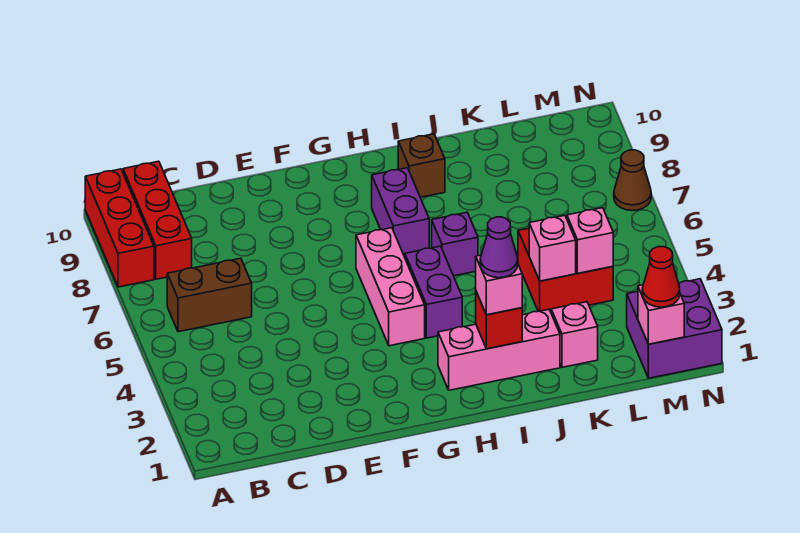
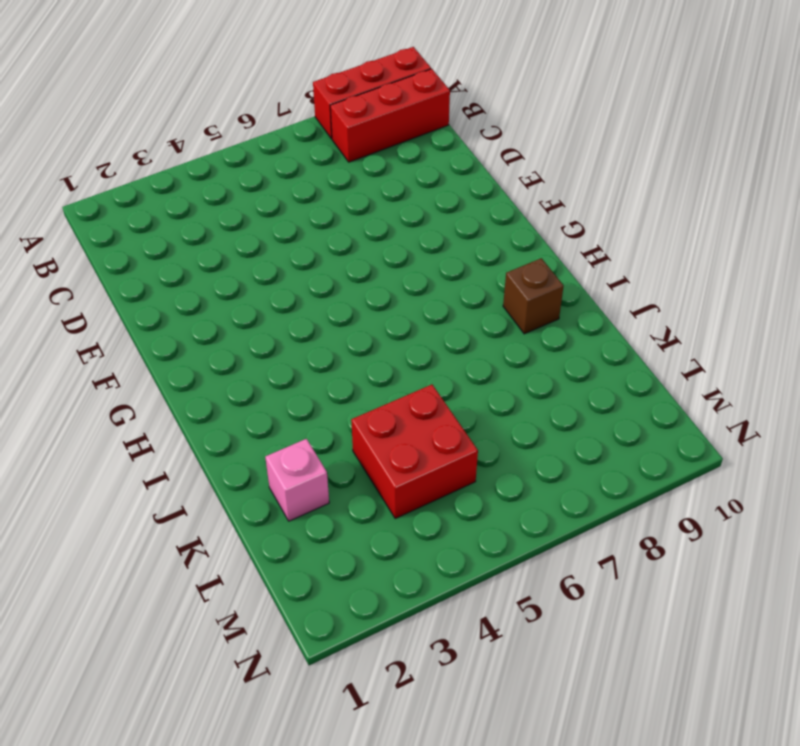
none -> brown 1x2 brick [167,258,252,332]
none -> pink 1x3 brick [356,228,425,346]
none -> pink 1x3 brick [438,310,560,390]

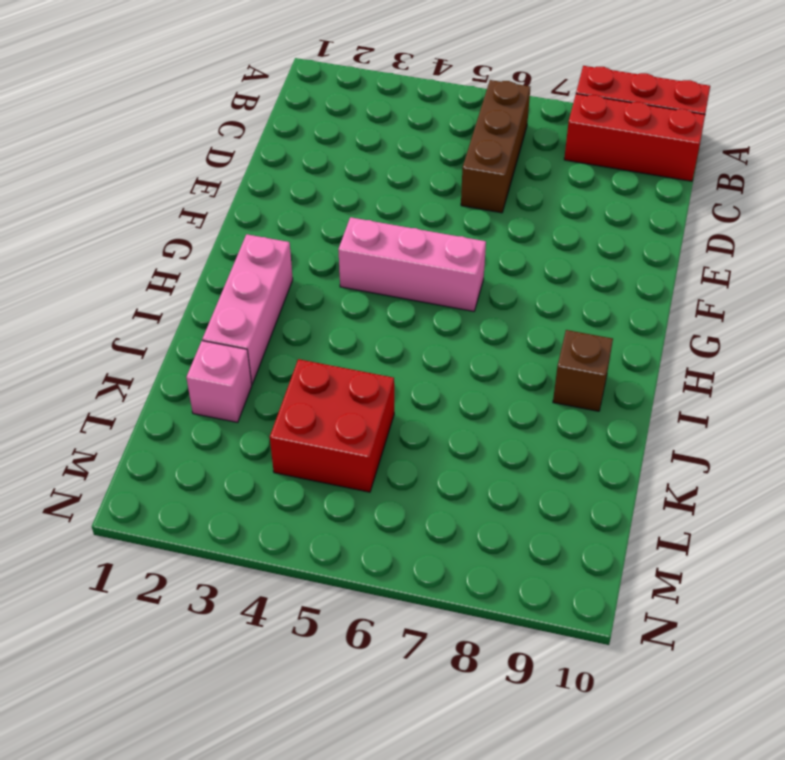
brown 1x3 brick [461,80,530,213] -> brown 1x2 brick [167,258,252,332]
none -> purple 1x2 brick [405,246,462,338]
none -> purple 1x2 brick [372,168,429,257]
none -> purple 1x1 brick [432,213,478,276]

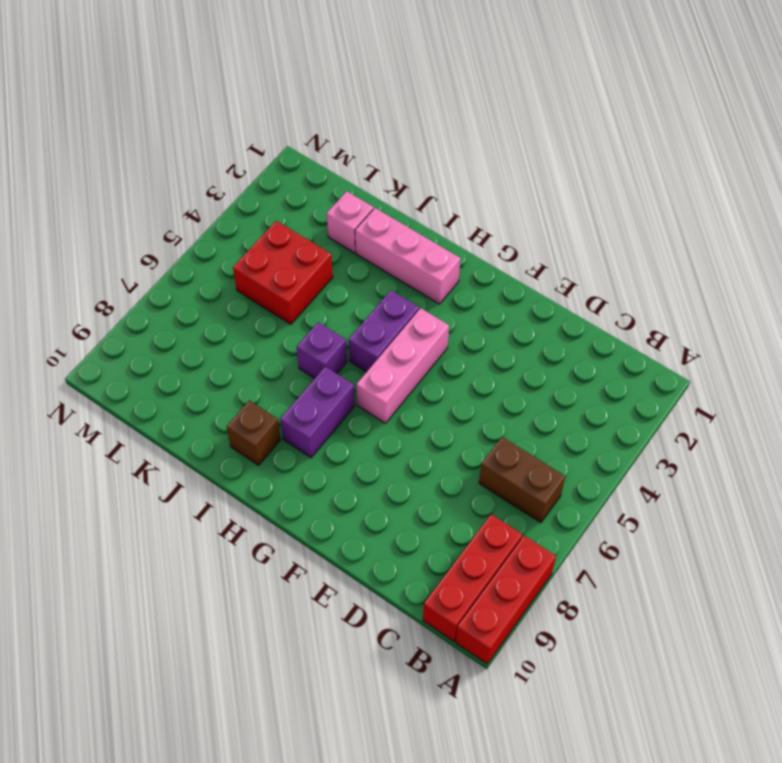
none -> purple 2x2 brick [627,279,722,378]
none -> brown 1x1 cone [614,150,651,211]
none -> red 1x1 brick [476,292,522,349]

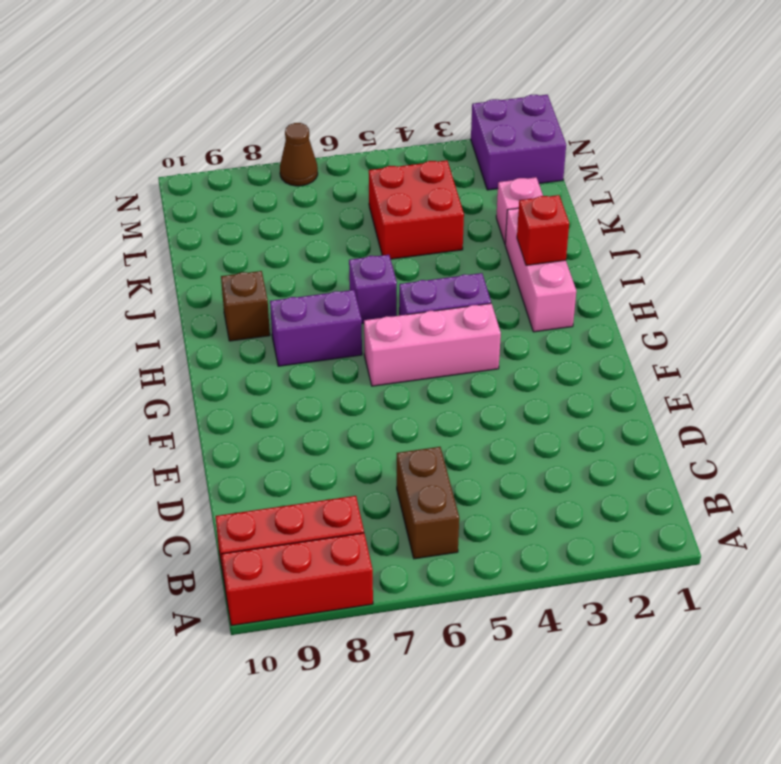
none -> pink 1x1 brick [529,215,576,281]
none -> pink 1x1 brick [567,208,613,273]
none -> pink 1x1 brick [638,285,684,344]

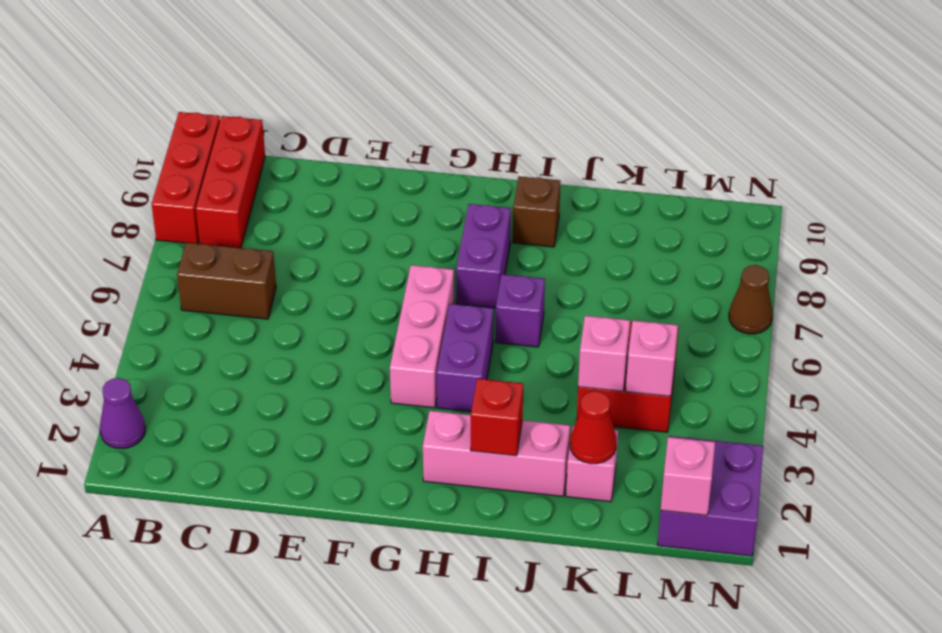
purple 1x1 cone [100,378,145,448] -> purple 1x1 cone moved to [480,217,518,278]
red 1x1 cone [570,391,616,464] -> red 1x1 cone moved to [642,247,680,307]
none -> pink 1x1 brick [476,255,522,315]

